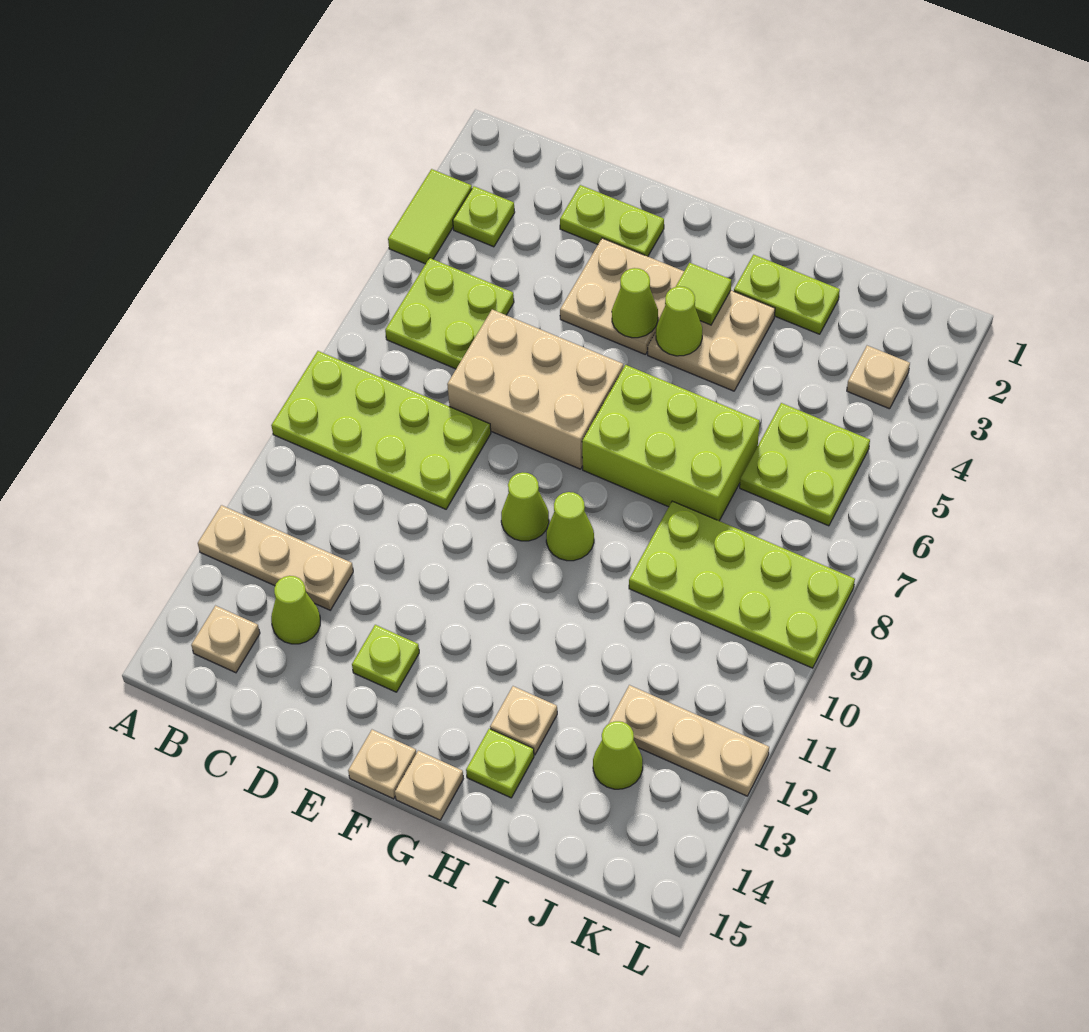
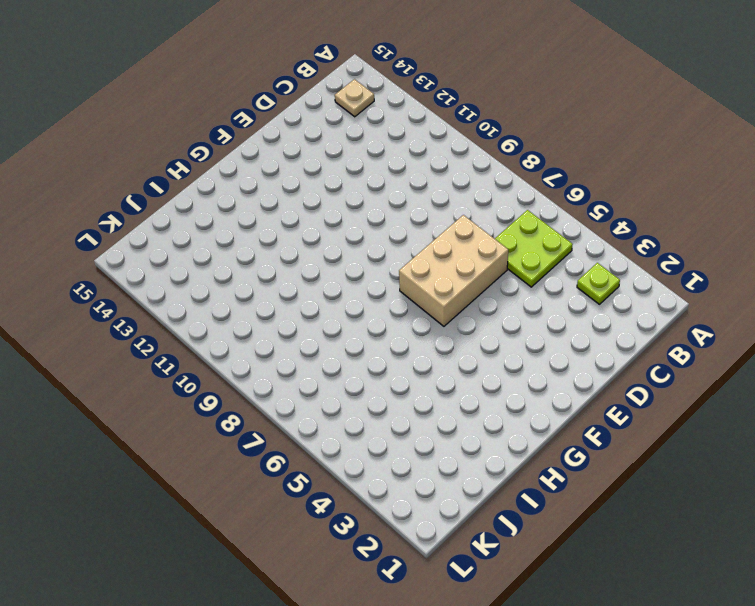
none -> lime 1x2 tile [388,169,472,264]
none -> lime 2x4 plate [271,351,491,509]
none -> tan 1x3 plate [198,505,353,610]

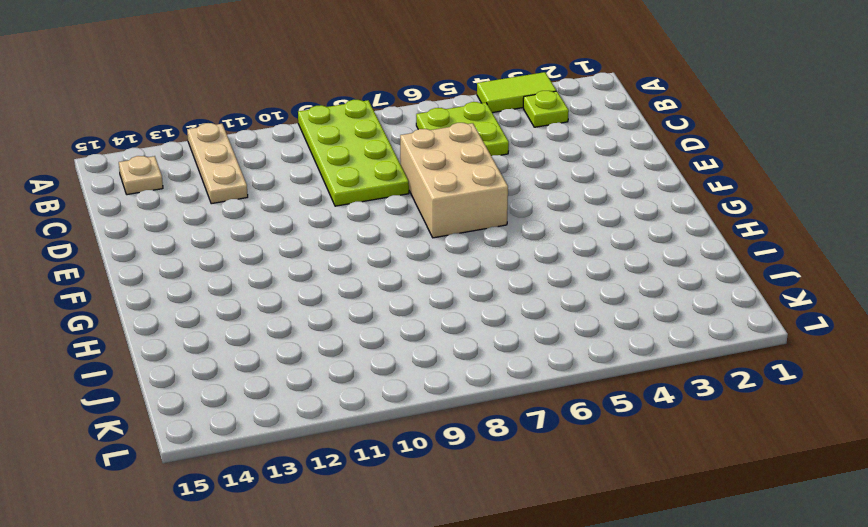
none -> lime 1x1 cone [271,576,320,644]
none -> lime 1x2 plate [560,185,664,256]
none -> tan 2x2 plate [560,238,684,355]

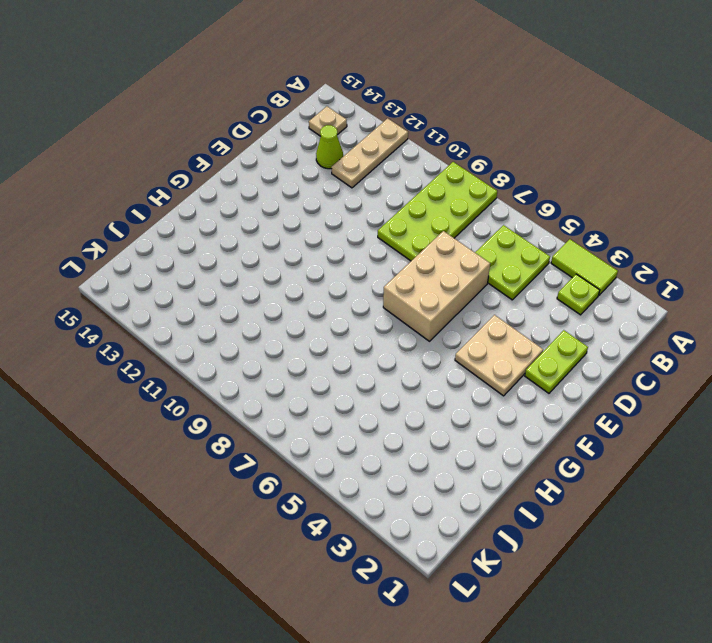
none -> lime 1x1 plate [352,625,419,692]
none -> lime 1x1 cone [501,472,549,541]
none -> tan 1x1 plate [348,730,416,799]

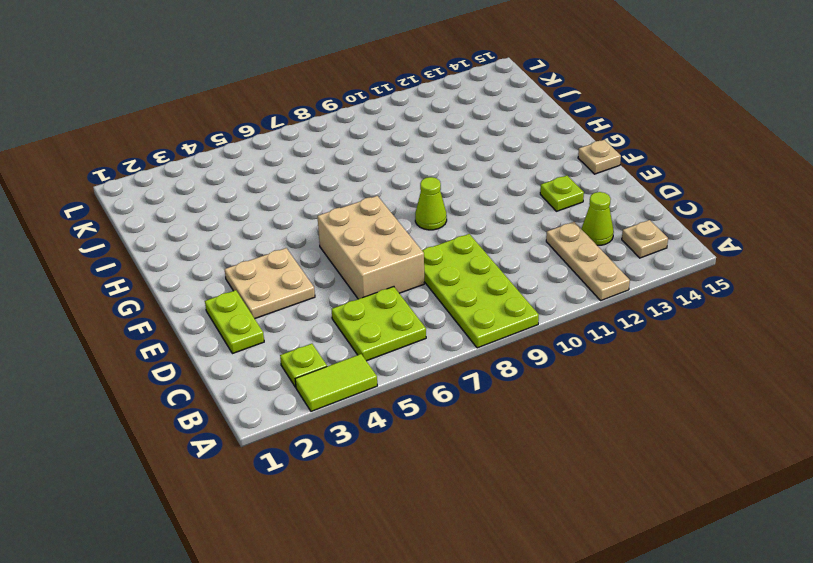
none -> tan 2x2 plate [648,290,775,391]
none -> lime 2x3 brick [582,365,760,521]
none -> lime 1x1 cone [546,492,594,561]

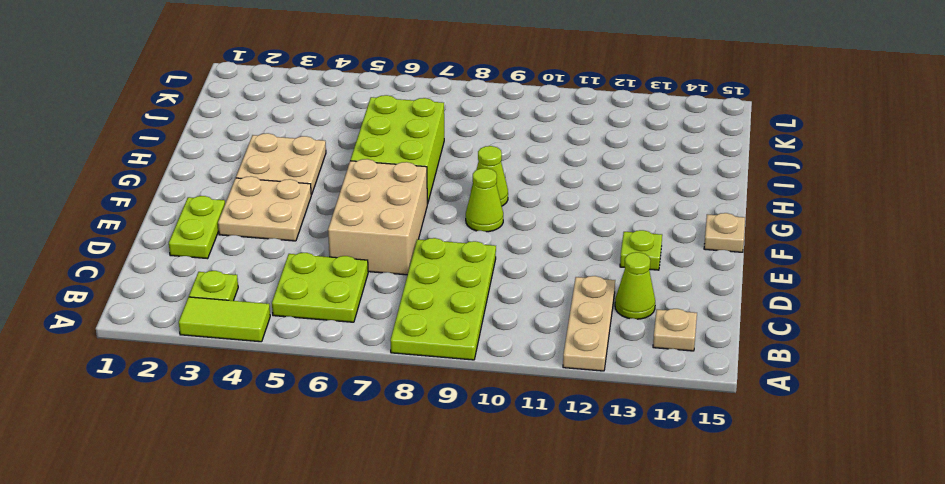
none -> tan 1x1 plate [395,751,463,820]
none -> lime 1x2 plate [734,255,840,334]
none -> tan 1x1 plate [490,686,557,755]

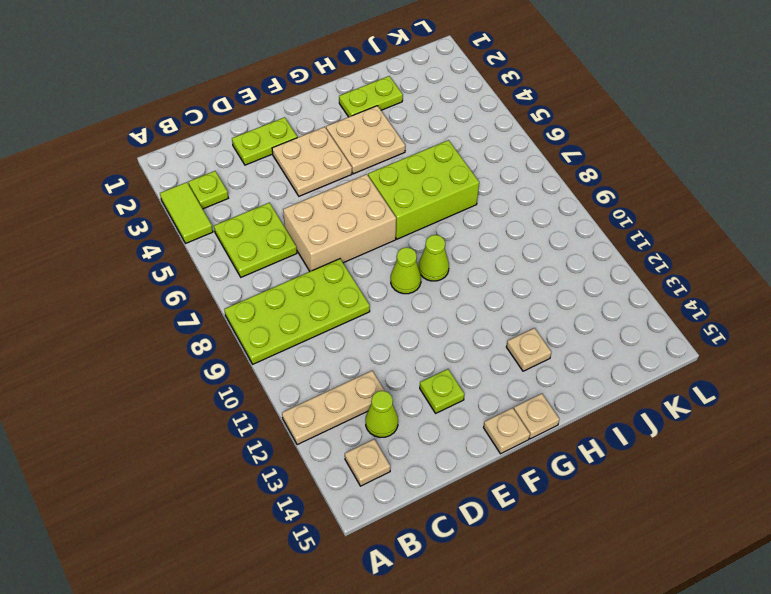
none -> lime 1x1 plate [466,729,534,798]
none -> lime 2x4 plate [629,501,855,668]
none -> lime 2x2 plate [740,403,870,526]

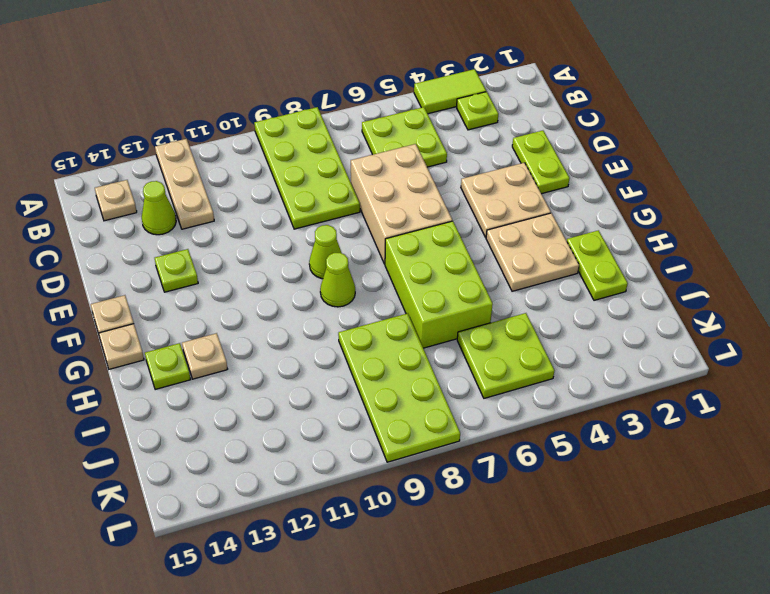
none -> tan 1x3 plate [608,685,769,796]
none -> lime 1x1 cone [593,721,643,789]
none -> tan 1x1 plate [847,346,910,409]

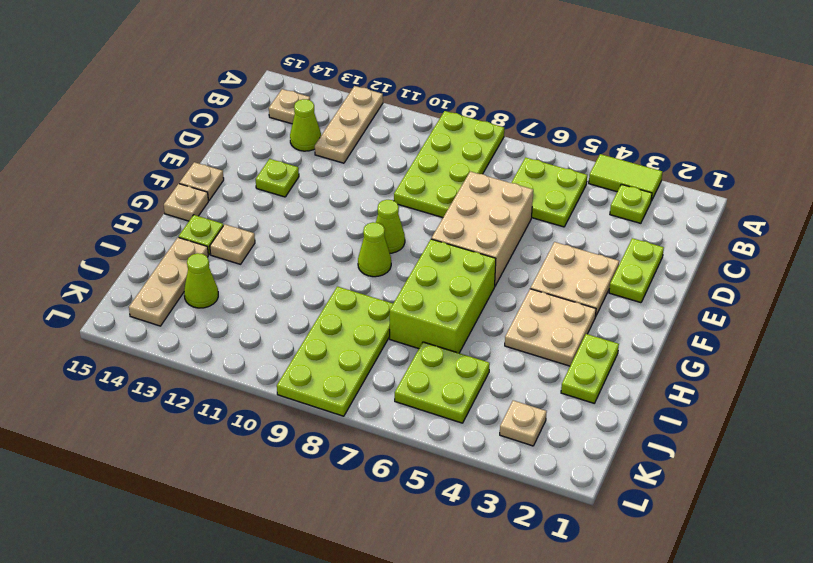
tan 1x3 plate [129,237,208,326] -> tan 1x3 plate moved to [608,685,769,796]
none -> lime 1x1 cone [612,268,658,338]
none -> lime 1x1 tile [676,263,731,325]
none -> lime 1x1 cone [656,286,702,356]

